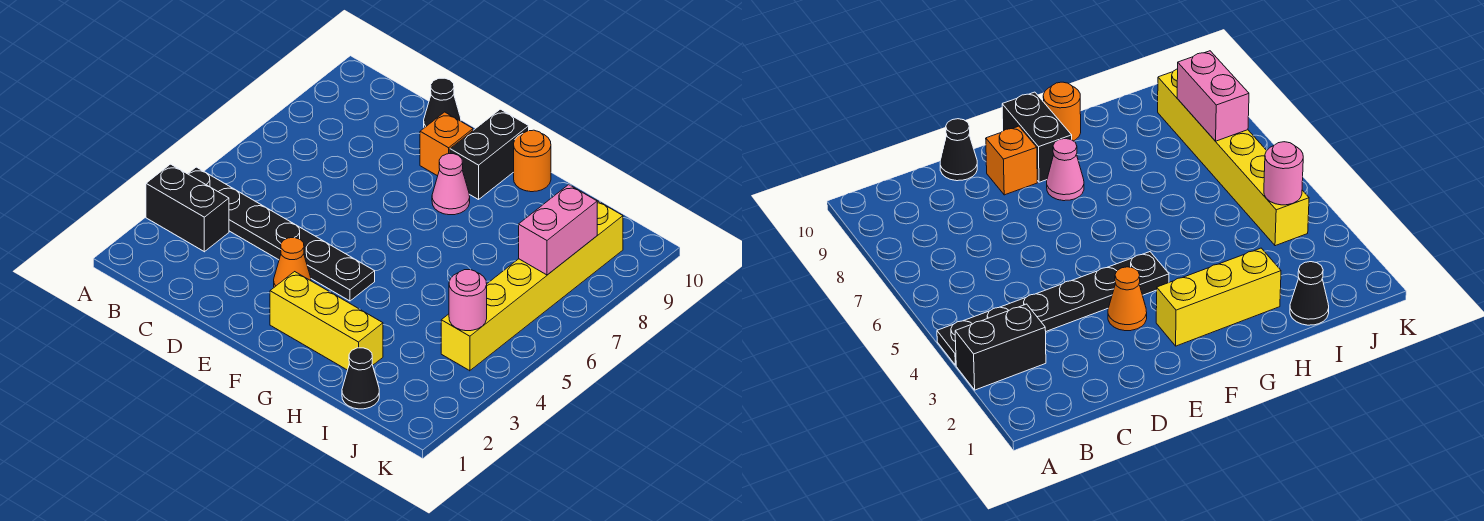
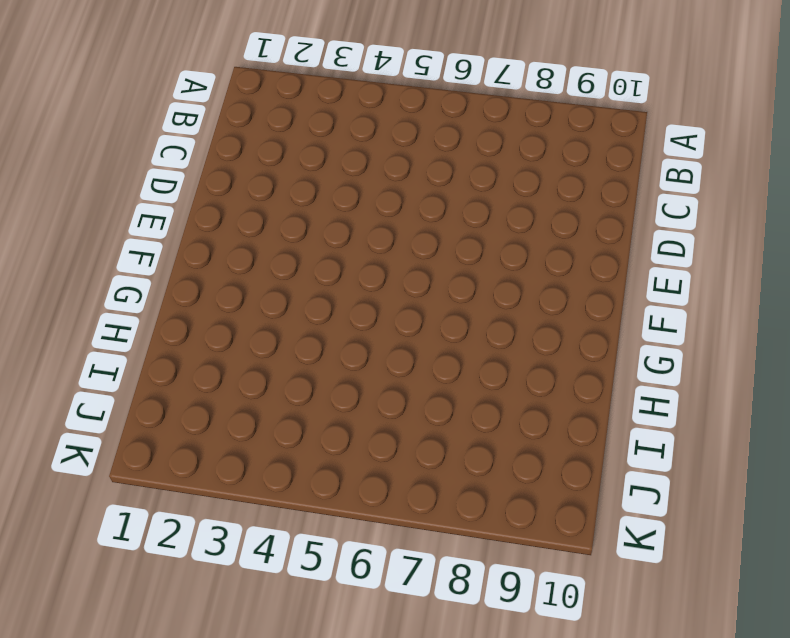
none -> black 1x2 brick [146,164,229,252]
none -> black 1x6 plate [188,167,375,301]
none -> black 1x1 cone [424,78,461,128]

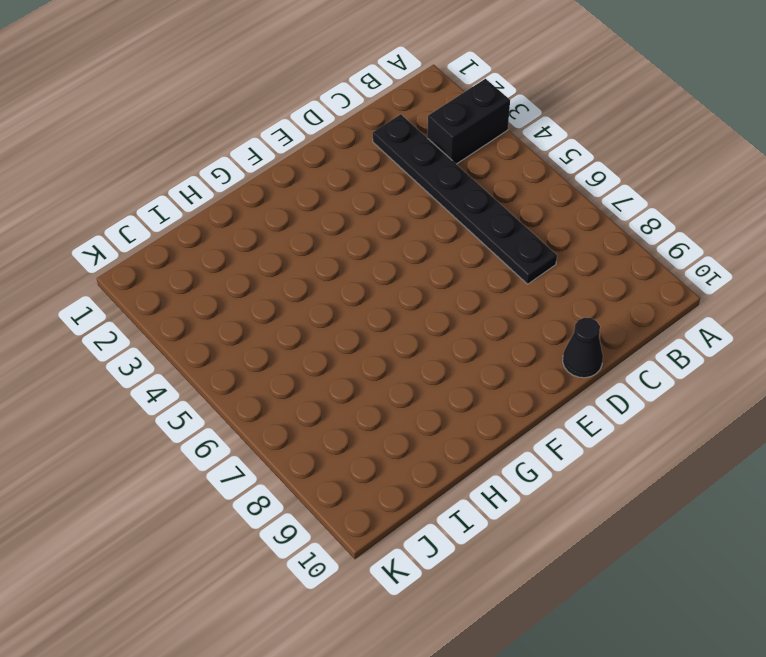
black 1x6 plate [373,114,557,284] -> black 1x6 plate turned to [188,167,375,301]
none -> orange 1x1 cone [274,238,311,287]
none -> orange 1x1 brick [420,112,473,176]
none -> yellow 1x3 brick [270,272,383,370]

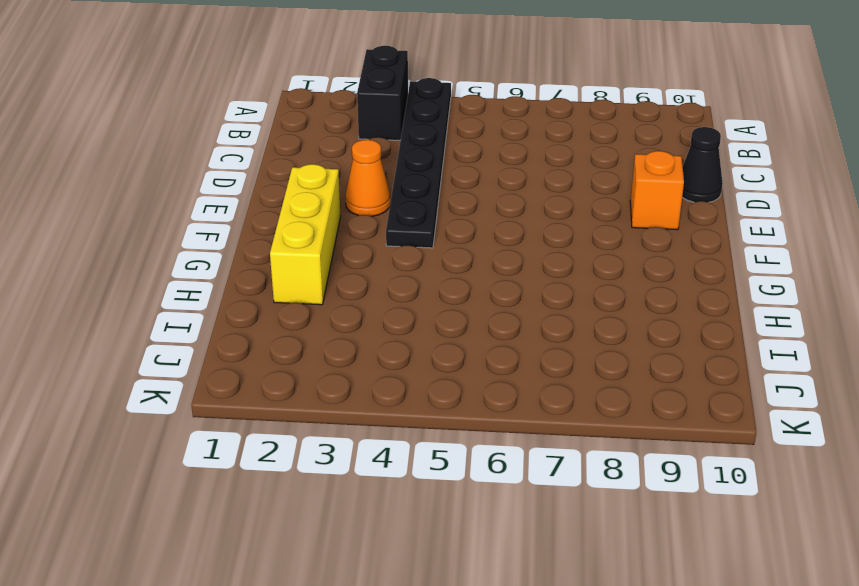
none -> pink 1x1 cone [432,154,470,215]
none -> black 1x2 brick [450,109,529,200]
none -> orange 1x1 round brick [514,130,551,192]

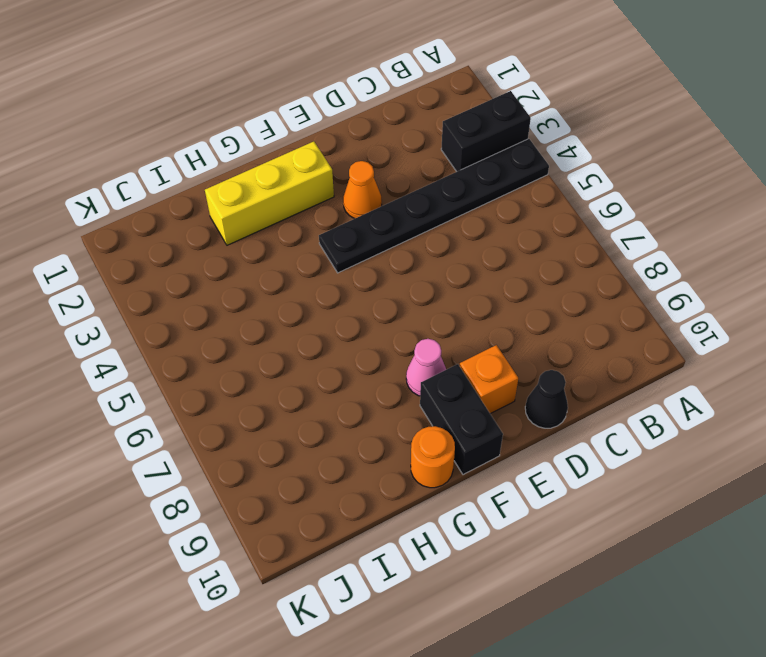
none -> black 1x1 cone [342,348,379,409]
none -> yellow 1x6 brick [441,201,623,371]
none -> pink 1x1 round brick [449,270,487,331]

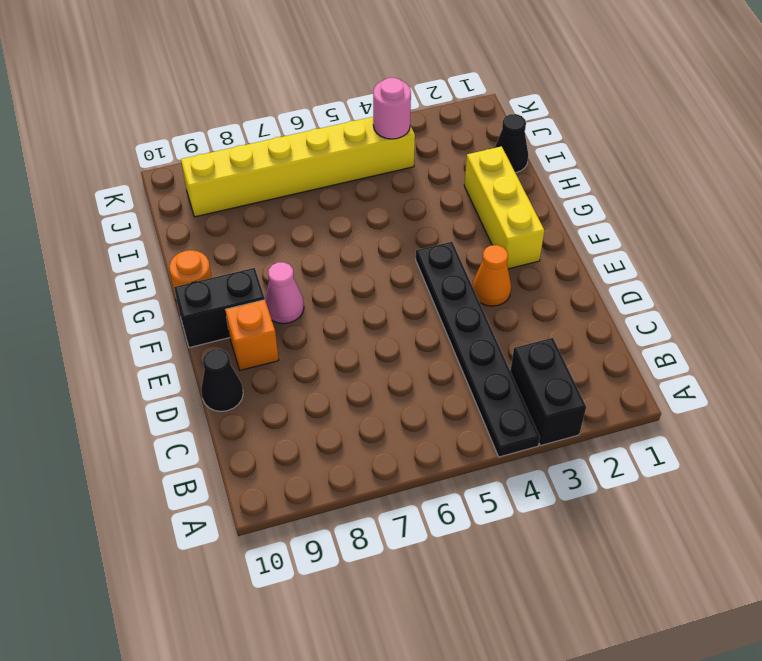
none -> pink 1x2 brick [519,185,597,275]

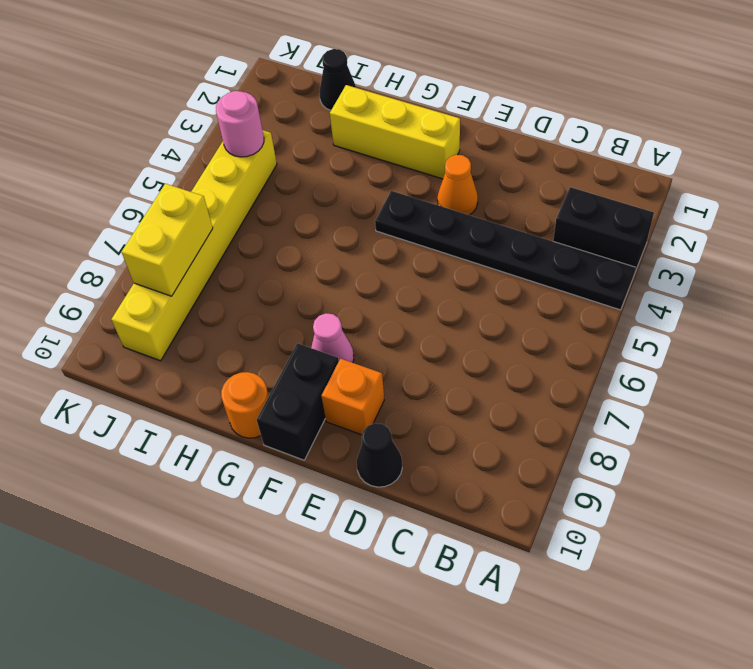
yellow 1x2 brick [122,184,213,296] -> pink 1x2 brick [519,185,597,275]

